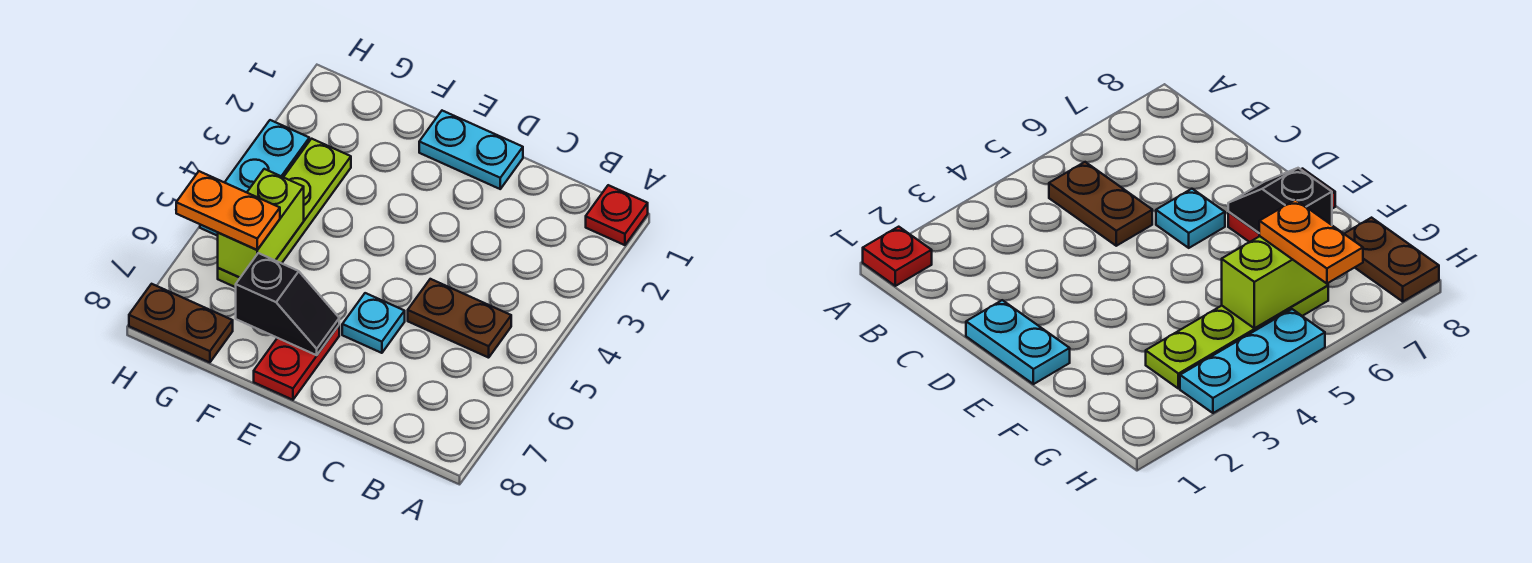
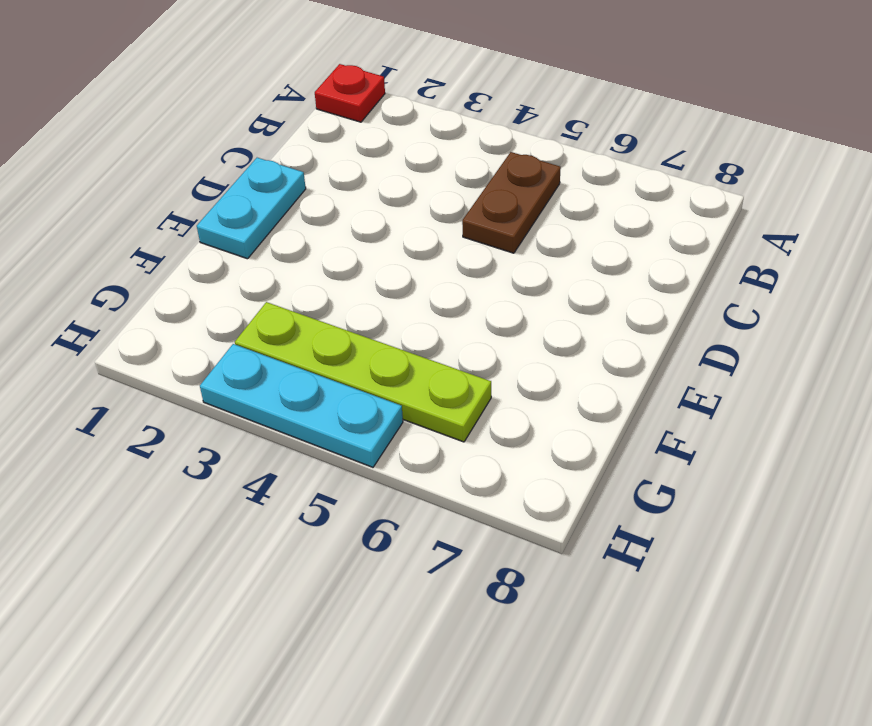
none -> cyan 1x1 plate [342,293,405,353]
none -> red 1x2 plate [254,326,339,400]

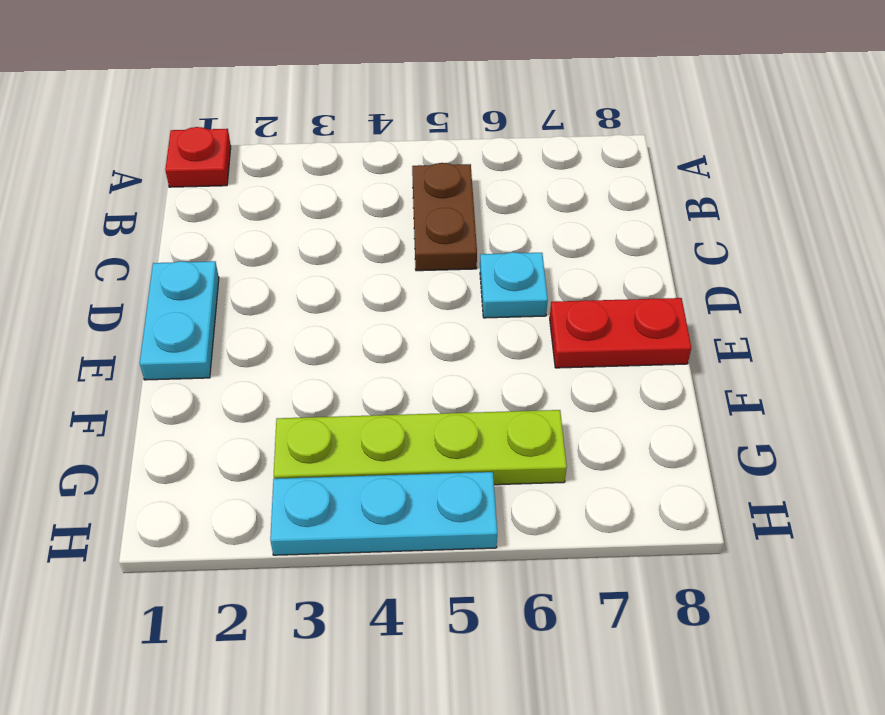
none -> brown 1x2 plate [129,284,233,362]
none -> black 1x2 slope [236,253,339,355]

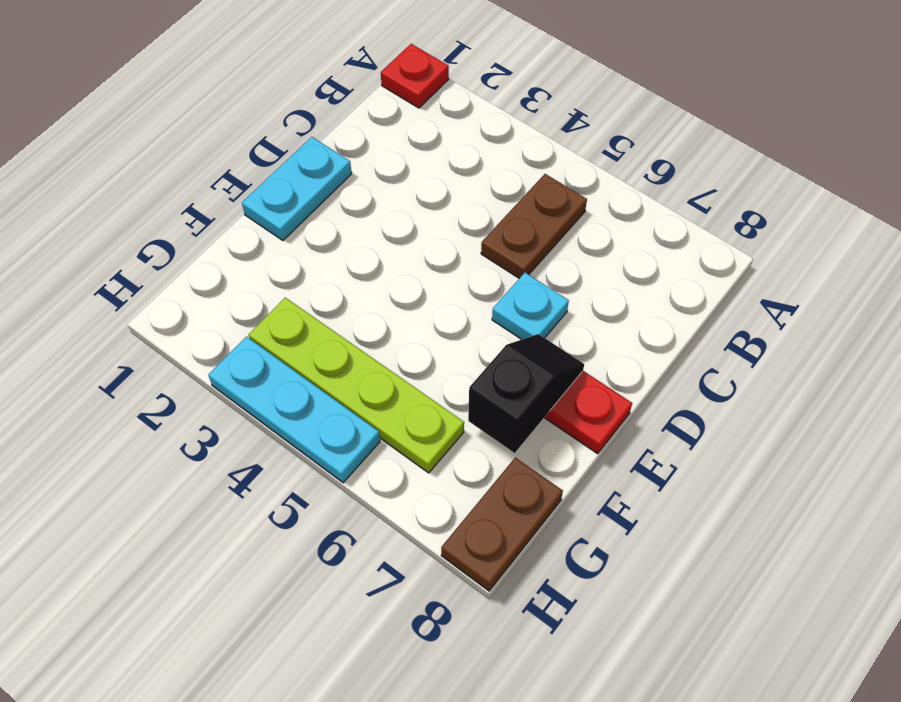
none -> lime 1x2 brick [218,169,304,278]
none -> orange 1x2 plate [176,171,280,250]

